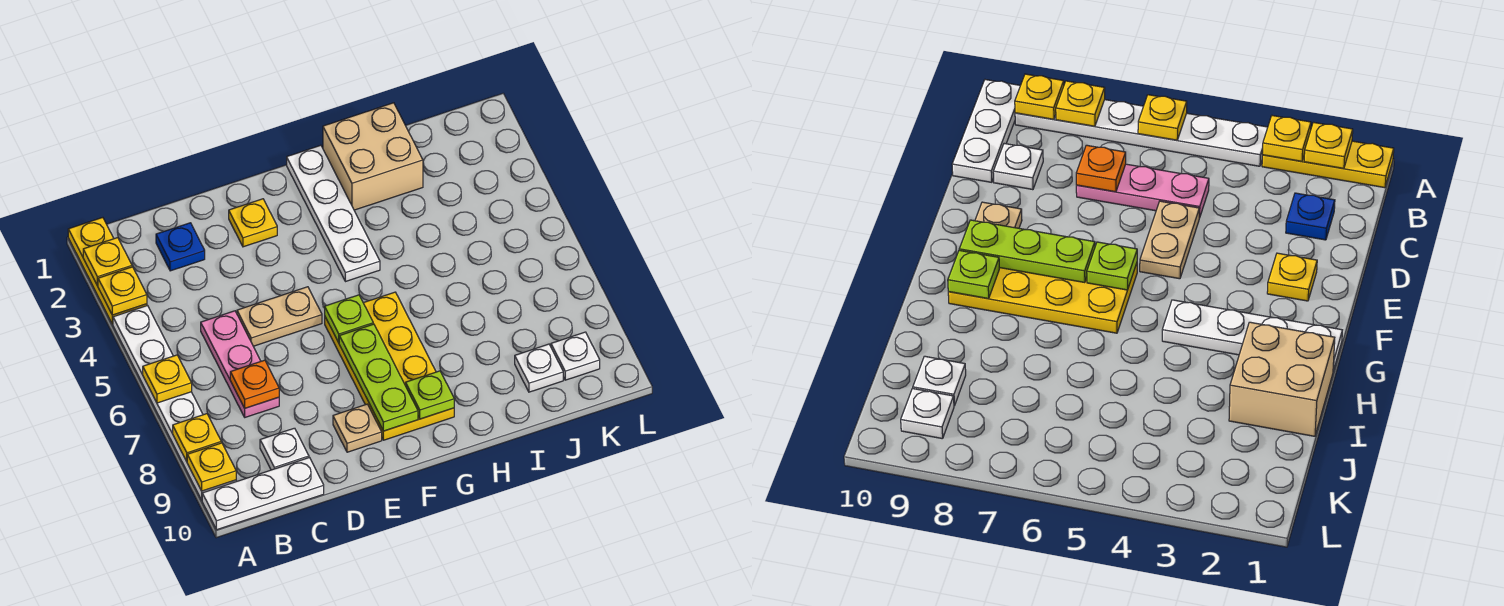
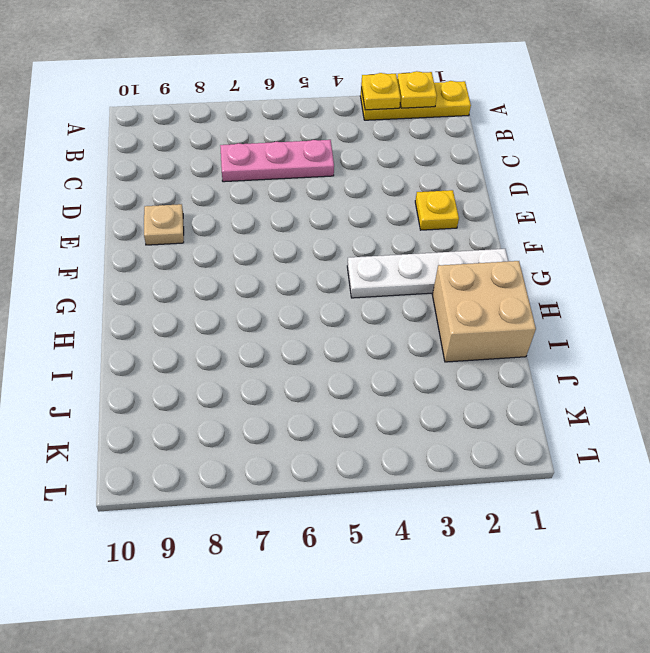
none -> white 1x6 plate [113,306,236,500]
none -> white 1x3 plate [202,458,324,530]
none -> blue 1x1 plate [156,223,205,271]

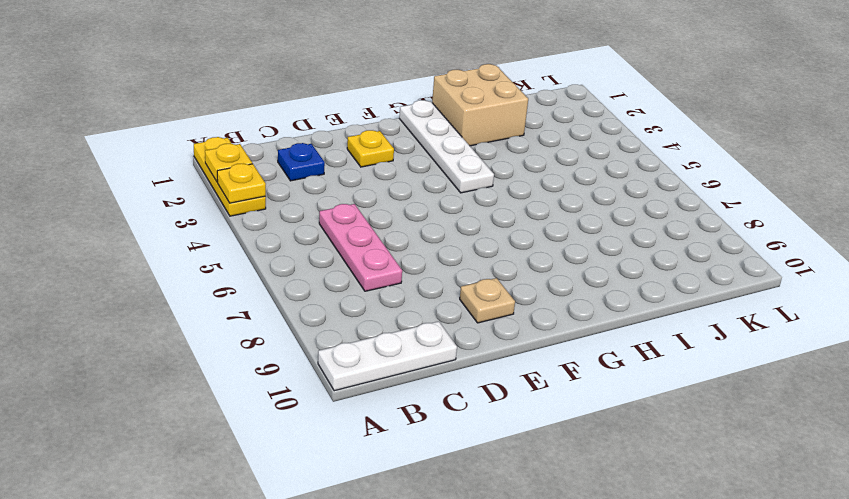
none -> white 1x6 plate [113,306,236,500]
none -> white 1x1 plate [260,428,309,470]
none -> tan 1x2 plate [237,287,322,346]

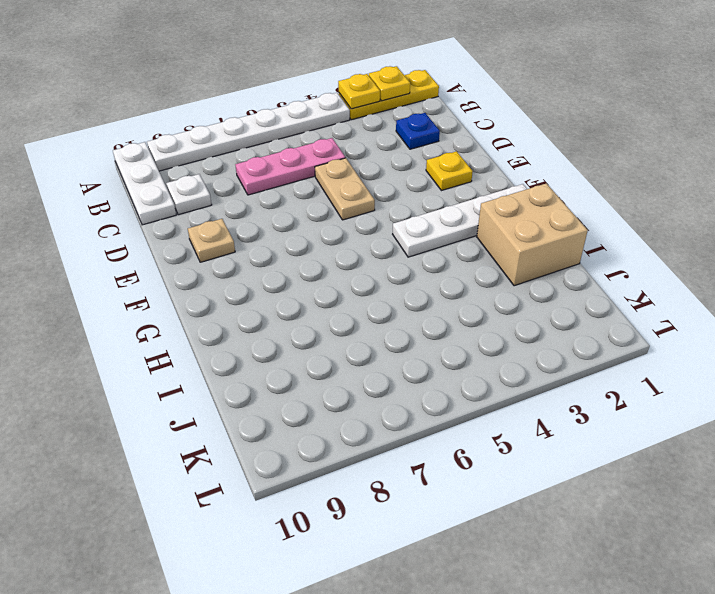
none -> yellow 2x4 plate [325,292,454,440]
none -> white 1x1 plate [515,344,563,392]
none -> white 1x1 plate [551,332,600,380]

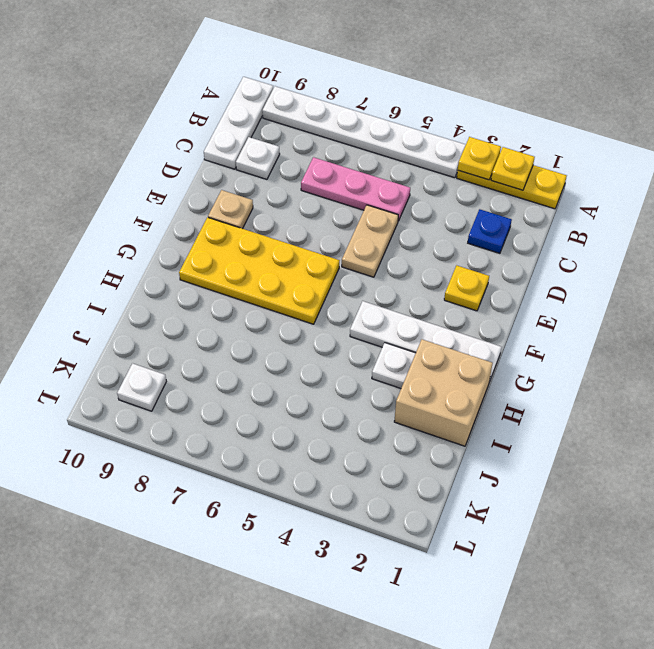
white 1x1 plate [372,343,416,388] -> white 1x1 plate moved to [515,344,563,392]
none -> yellow 1x1 plate [143,355,192,403]
none -> yellow 1x1 plate [173,414,221,461]
none -> yellow 1x1 plate [187,443,236,491]

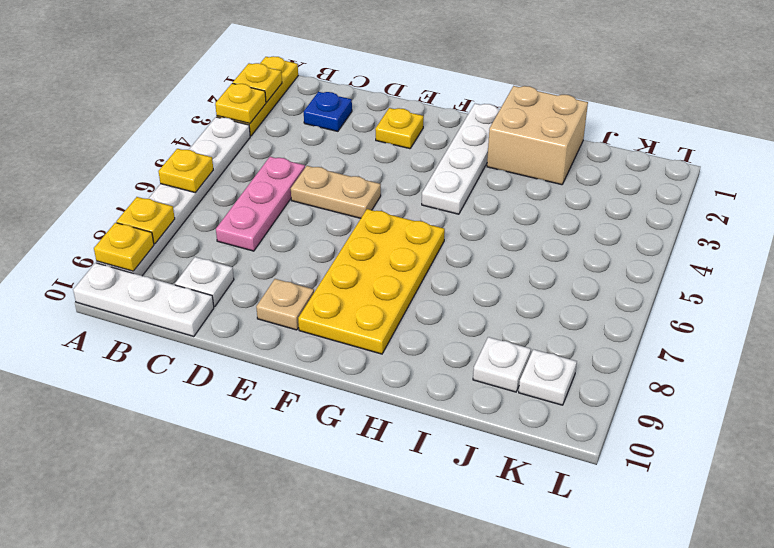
none -> orange 1x1 plate [230,360,279,408]
none -> lime 1x1 plate [325,295,373,343]
none -> lime 1x3 plate [339,324,418,431]

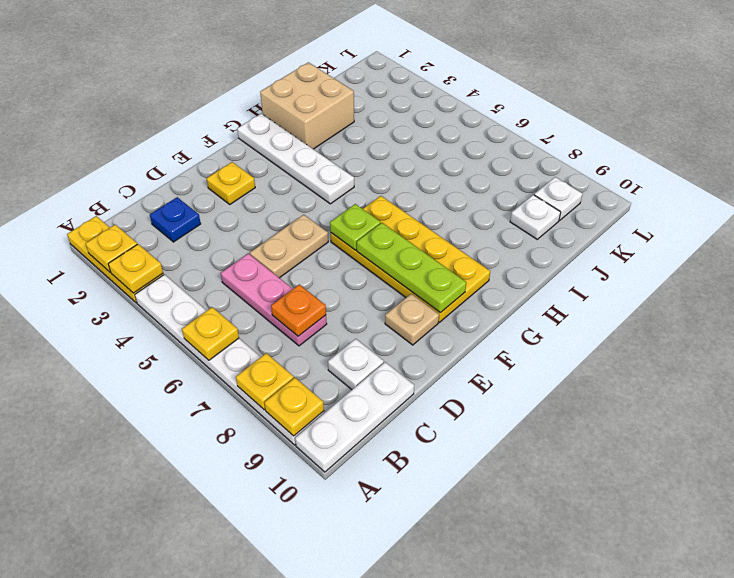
none -> lime 1x1 plate [406,371,454,419]

